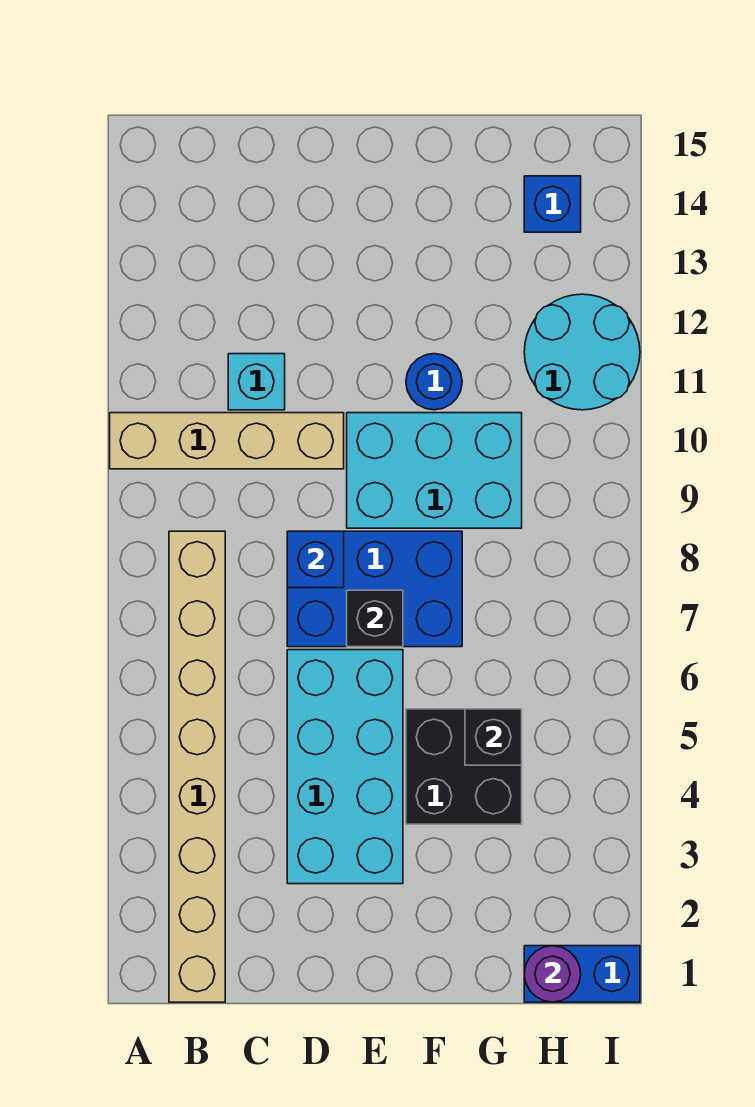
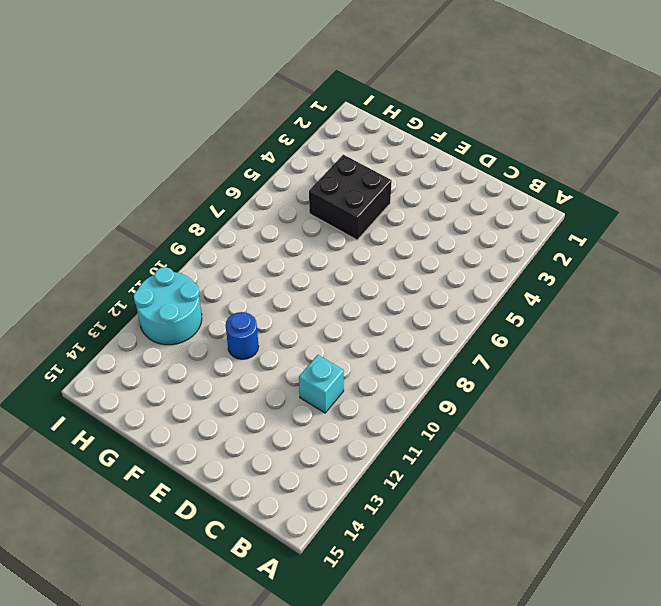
none -> tan 1x4 brick [110,413,344,469]
none -> tan 1x8 brick [169,531,225,1002]
none -> cyan 2x4 brick [287,650,403,884]

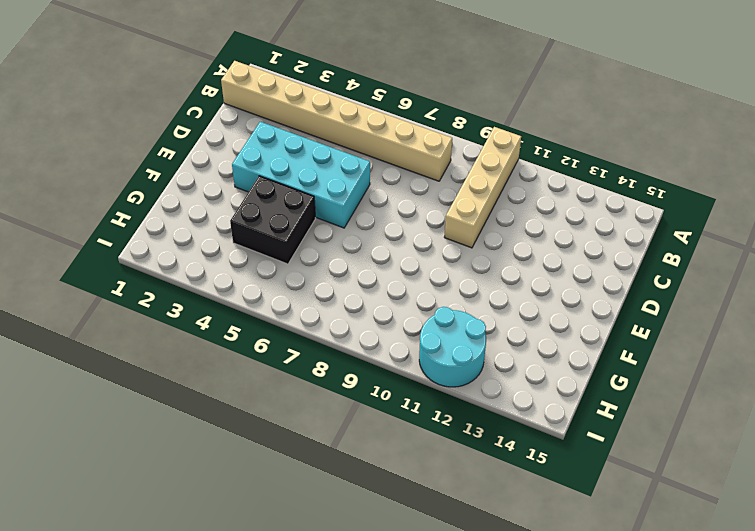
none -> cyan 1x1 brick [228,354,285,410]
none -> blue 2x3 brick [287,531,462,647]
none -> cyan 2x3 brick [347,413,522,528]

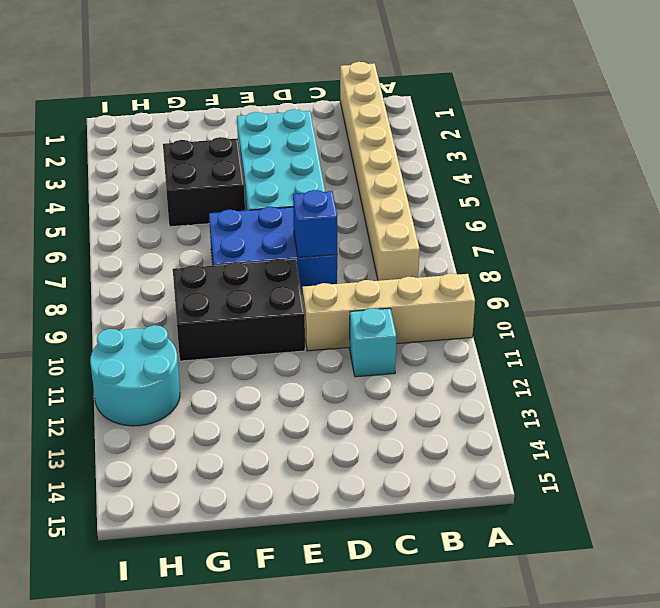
black 2x3 brick [173,259,305,361] -> cyan 2x3 brick [347,413,522,528]
none -> blue 1x1 round brick [406,354,462,410]
none -> blue 1x2 brick [524,946,640,1002]
none -> blue 1x1 brick [524,176,581,232]

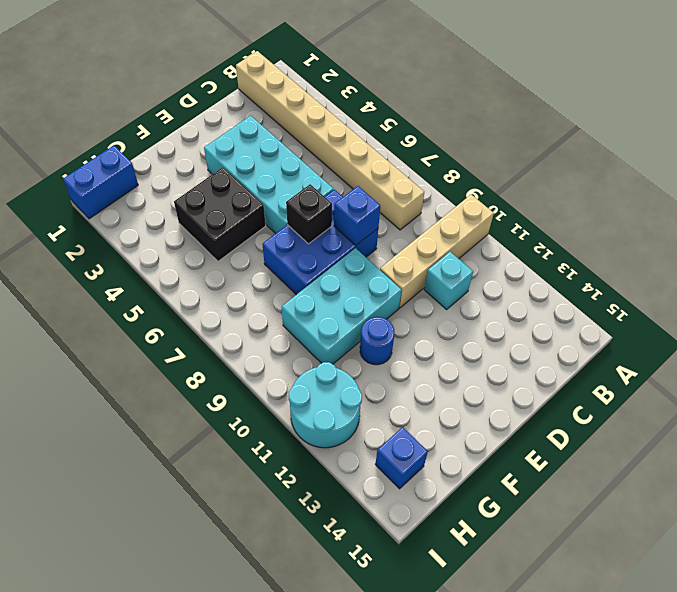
none -> black 1x1 brick [465,709,522,765]
none -> purple 1x1 round brick [524,946,581,1002]

